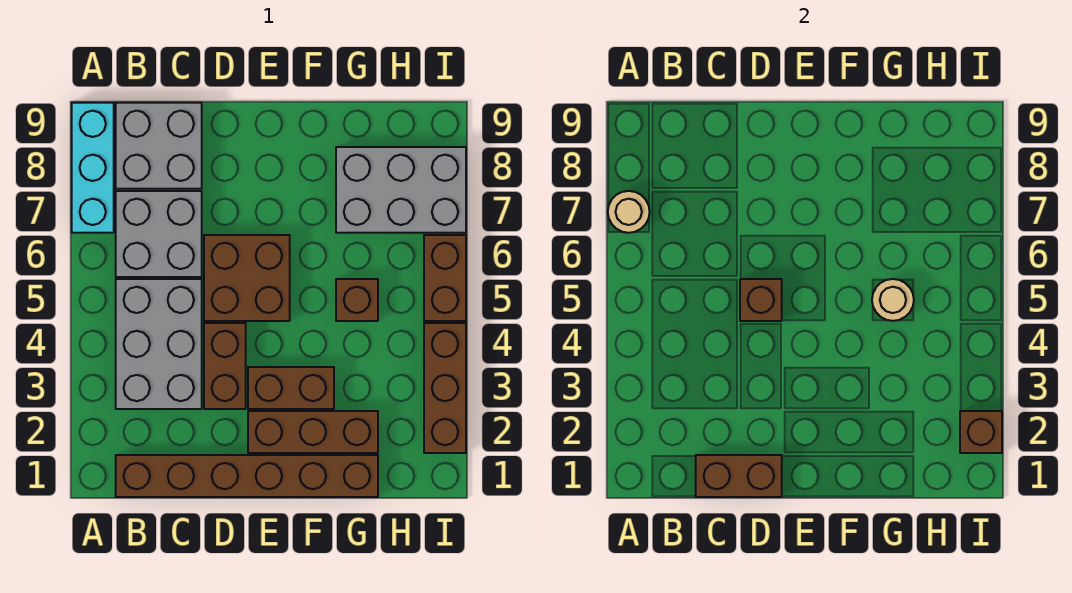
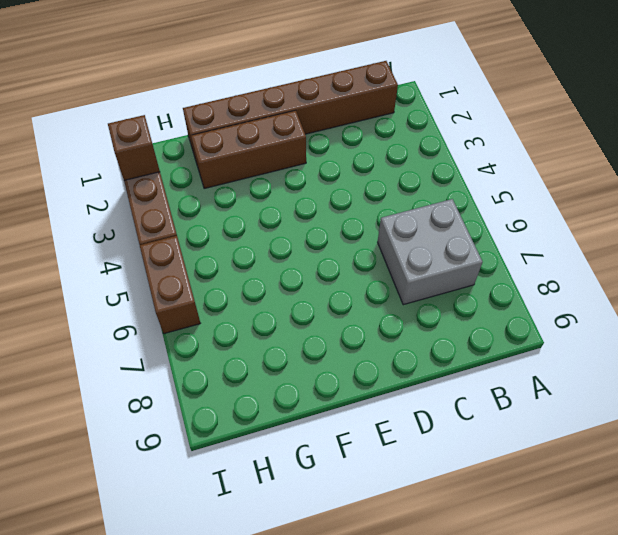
none -> cyan 1x3 brick [72,103,114,233]
none -> grey 2x3 brick [116,279,202,409]
none -> grey 2x2 brick [116,103,202,189]

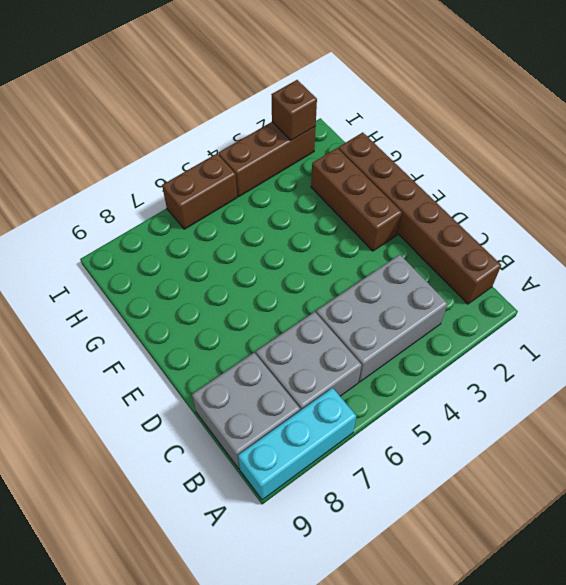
none -> brown 1x2 brick [204,323,246,409]
none -> brown 2x2 brick [204,235,290,321]
none -> brown 1x2 brick [248,367,334,409]

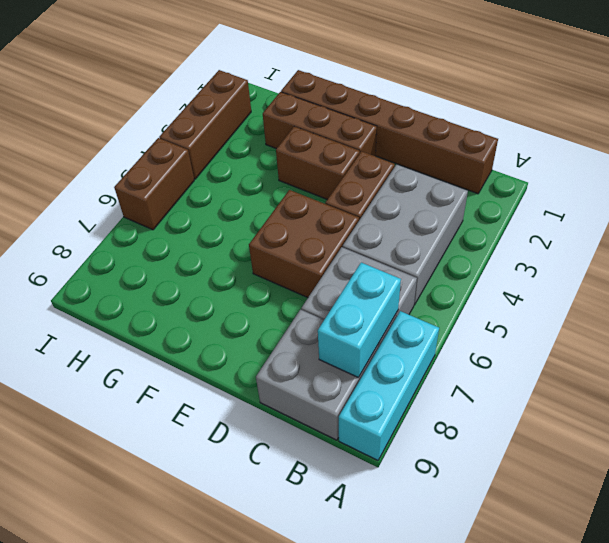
cyan 1x2 brick [318,263,401,378] -> none
none -> brown 1x1 brick [336,279,378,321]
none -> grey 2x3 brick [336,147,466,233]
none -> tan 1x1 round brick [608,191,650,233]

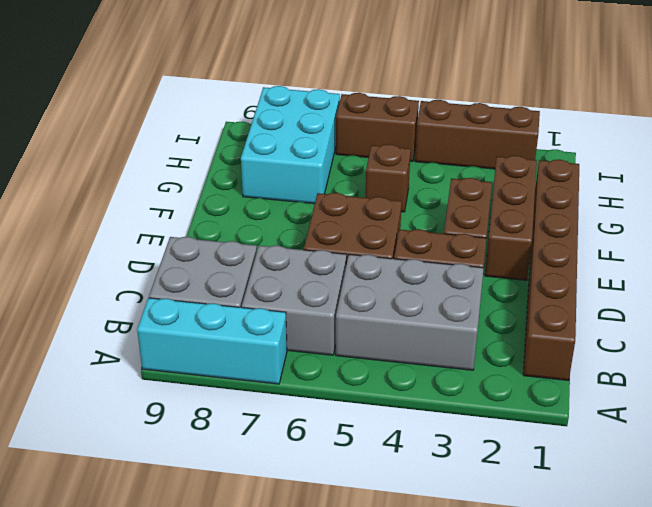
cyan 2x3 brick [241,86,340,204] -> grey 2x3 brick [336,147,466,233]
none -> tan 1x1 round brick [608,191,650,233]
none -> brown 1x2 brick [696,455,782,497]
none -> brown 1x1 brick [740,279,782,321]

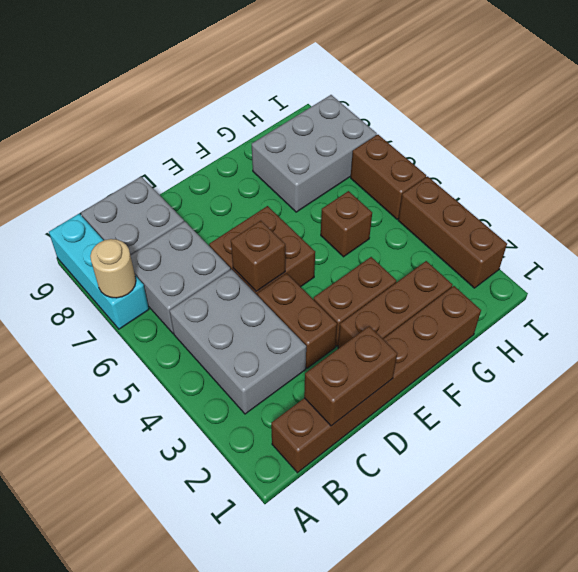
none -> tan 1x1 round brick [872,279,914,321]
none -> brown 1x1 brick [960,411,1002,453]

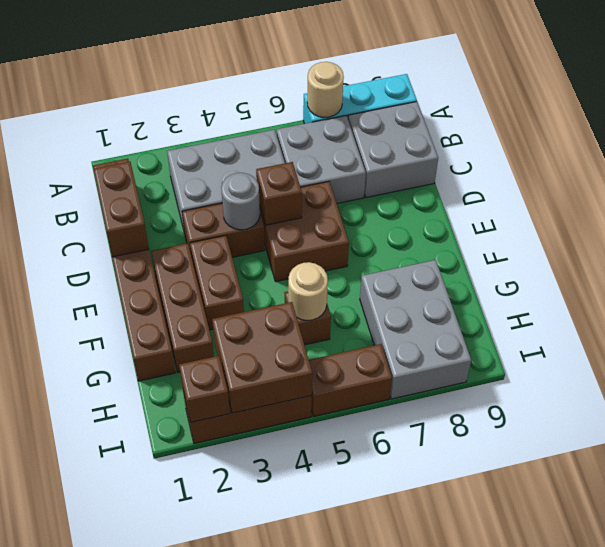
grey 1x1 round brick [221,173,260,230] -> none
brown 2x2 brick [212,302,312,413] -> none

